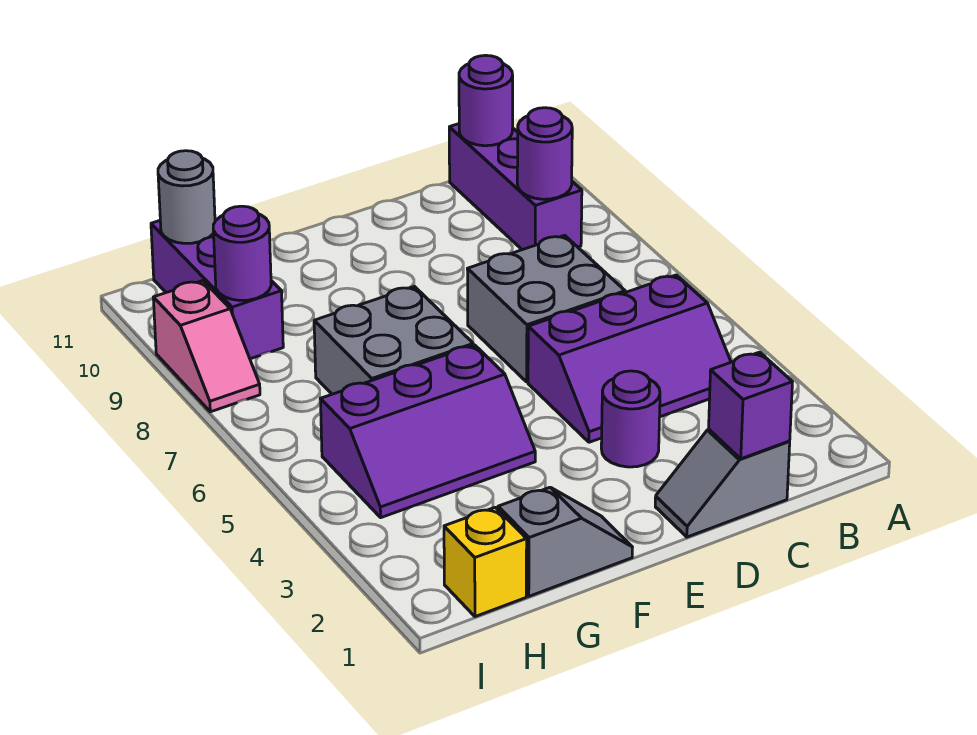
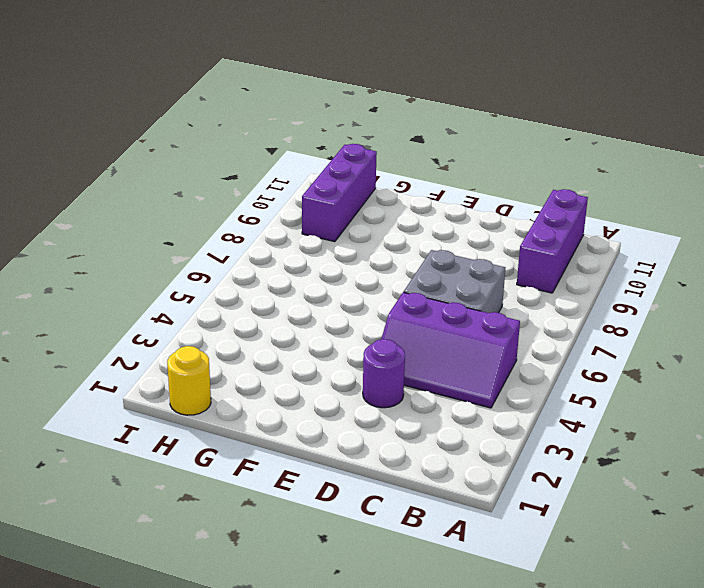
yellow 1x1 round brick [167,346,211,415] -> yellow 1x1 brick [444,507,527,617]
none -> grey 1x2 slope [655,430,790,537]
none -> grey 1x2 slope [498,487,632,596]
none -> purple 2x3 slope [321,345,535,518]

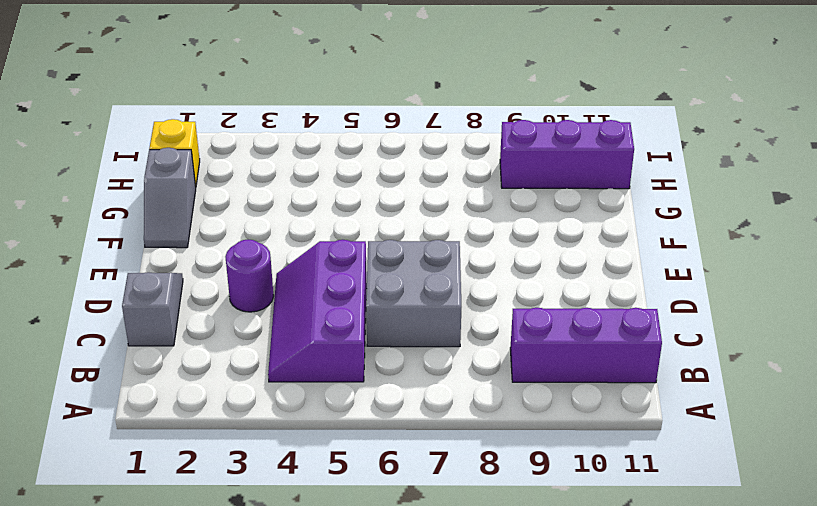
none -> purple 2x3 slope [321,345,535,518]
none -> grey 2x2 brick [314,286,473,394]
none -> pink 1x2 slope [153,281,260,412]

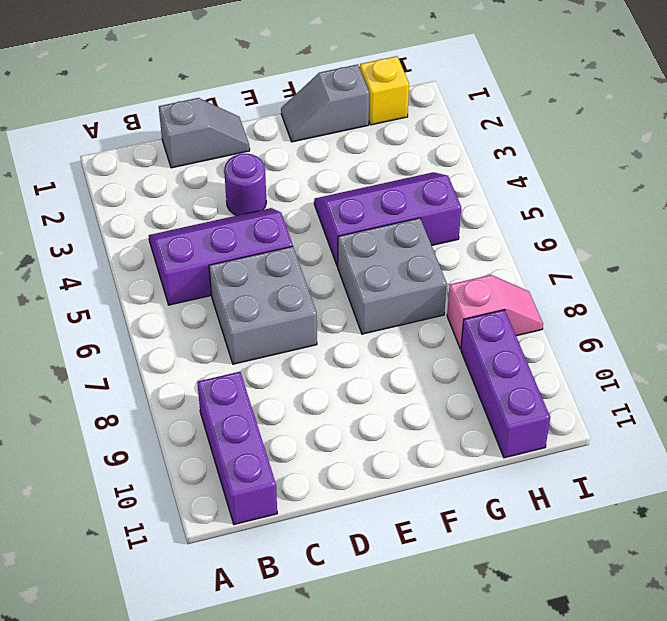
pink 1x2 slope [447,275,543,349] -> pink 1x2 slope turned to [153,281,260,412]
none -> purple 1x1 round brick [517,108,572,199]
none -> purple 1x1 round brick [459,55,513,146]
none -> purple 1x1 brick [709,352,792,459]

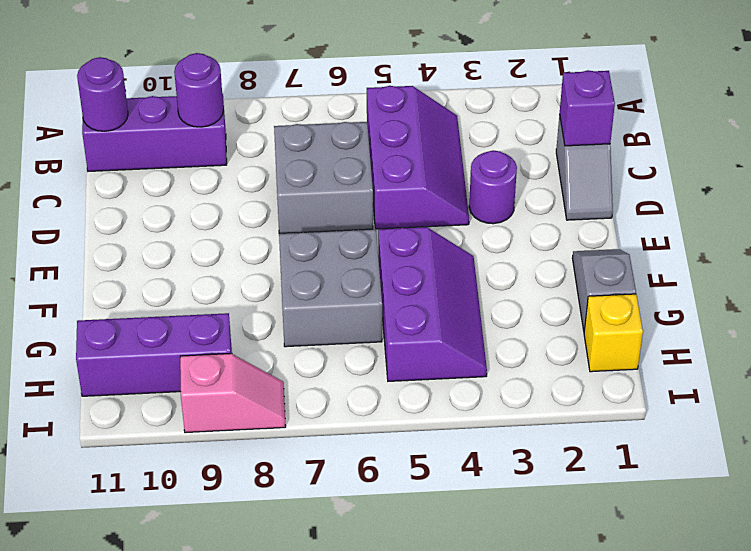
none -> purple 1x1 round brick [213,206,271,301]
none -> grey 1x1 round brick [158,151,215,243]

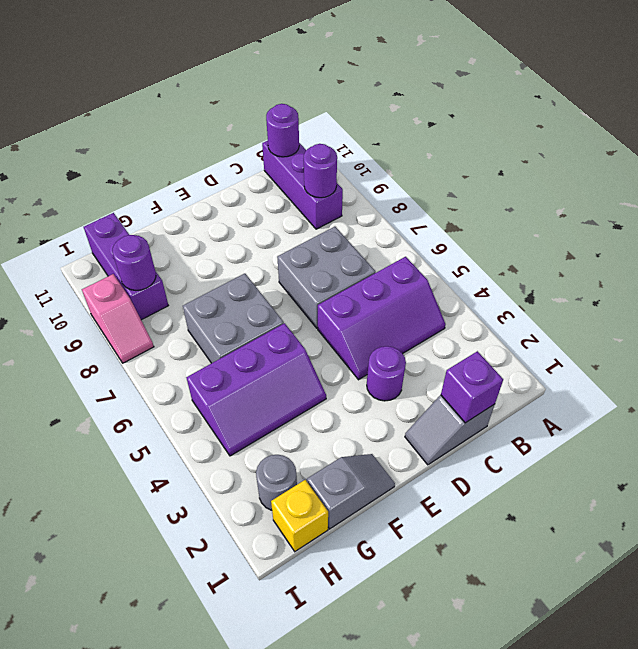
grey 1x1 round brick [256,455,297,510] -> grey 1x1 round brick moved to [158,151,215,243]

